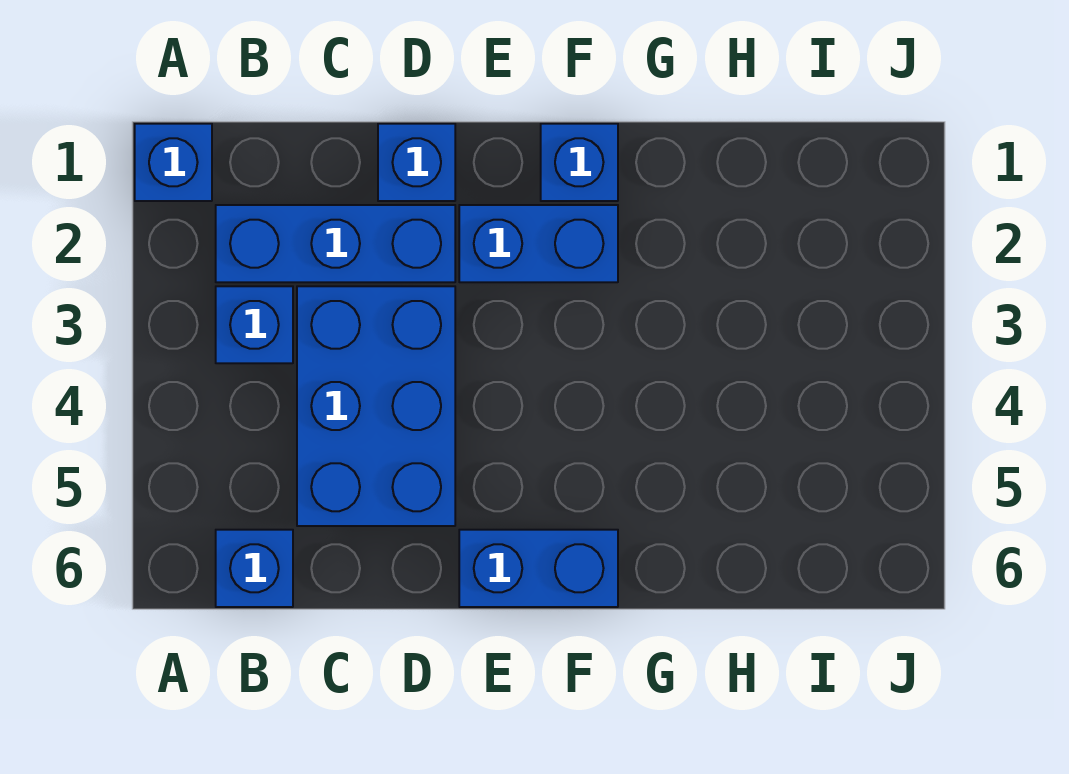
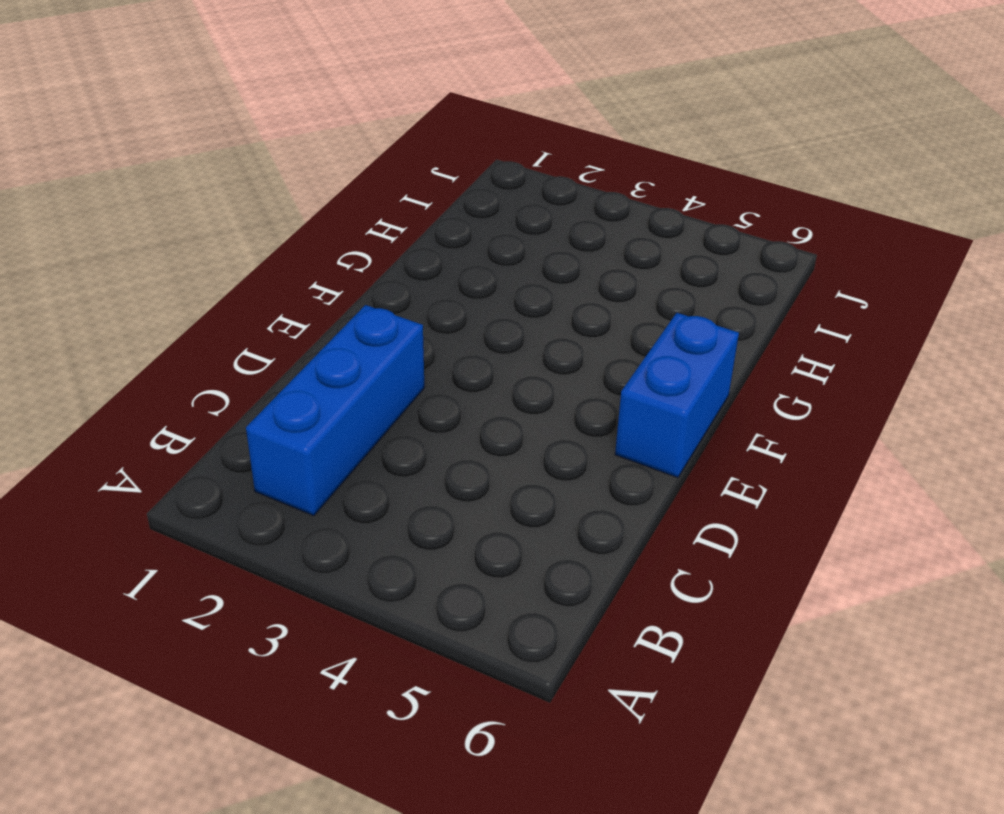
none -> blue 1x1 brick [135,124,212,201]
none -> blue 1x1 brick [216,286,293,363]

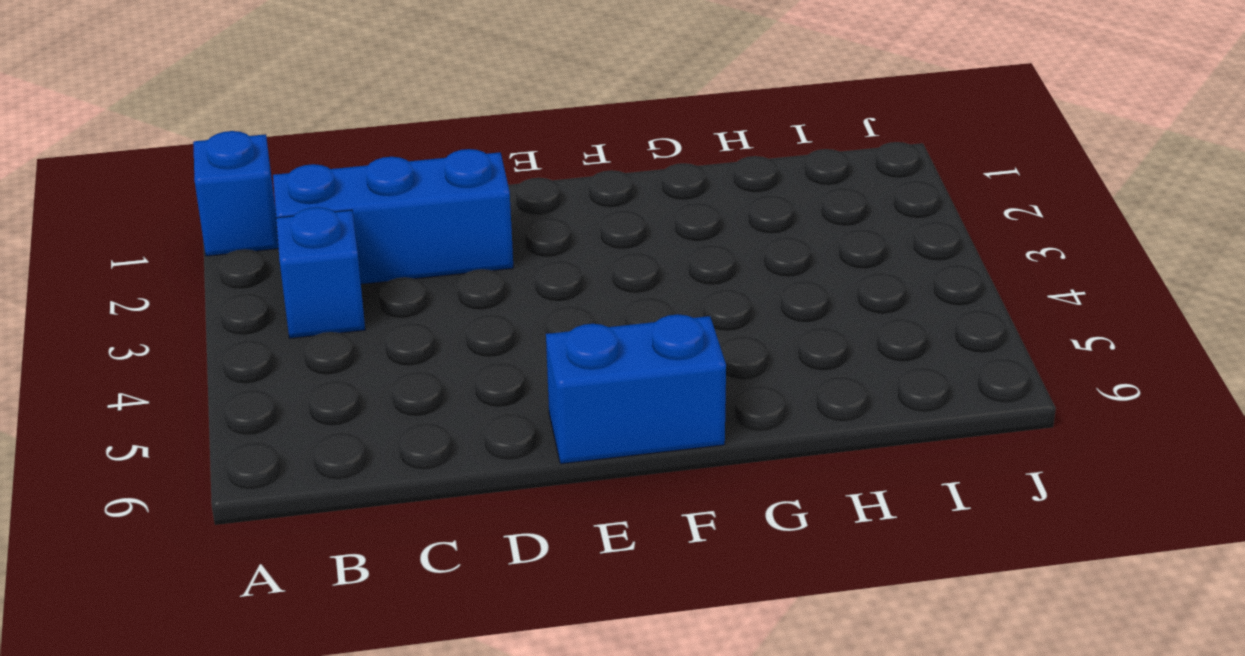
none -> blue 1x1 brick [216,530,293,607]
none -> blue 2x3 brick [297,286,455,526]

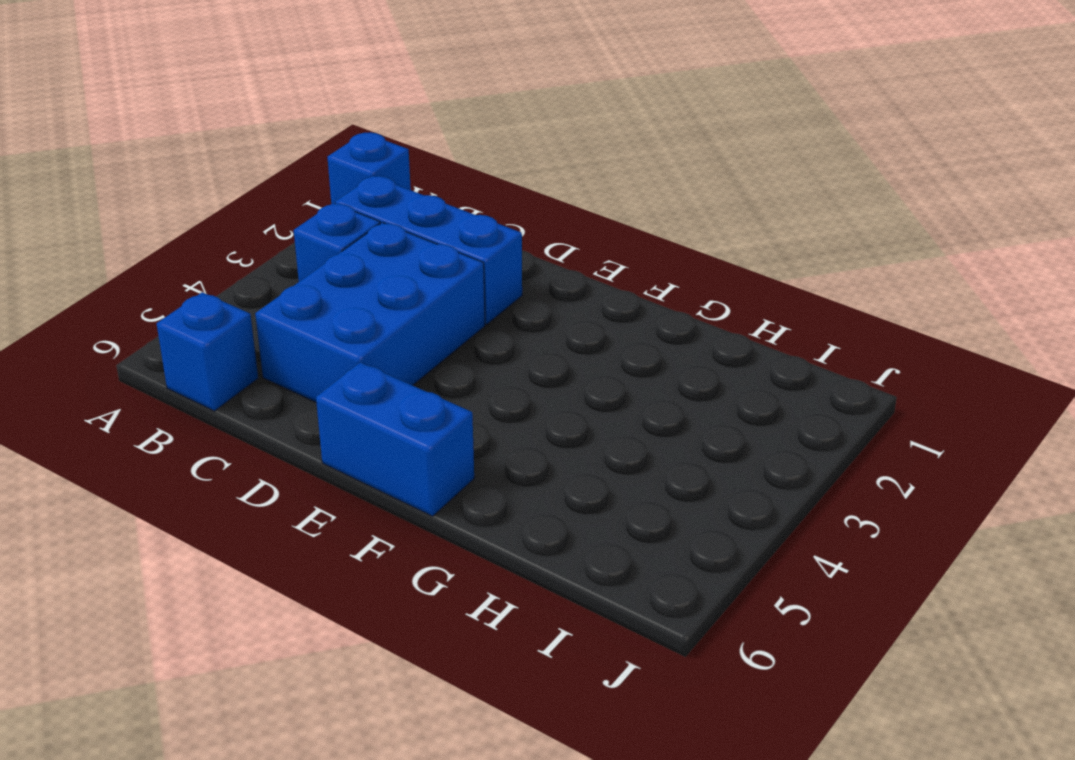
none -> blue 1x1 brick [378,124,455,201]
none -> blue 1x2 brick [459,205,618,282]

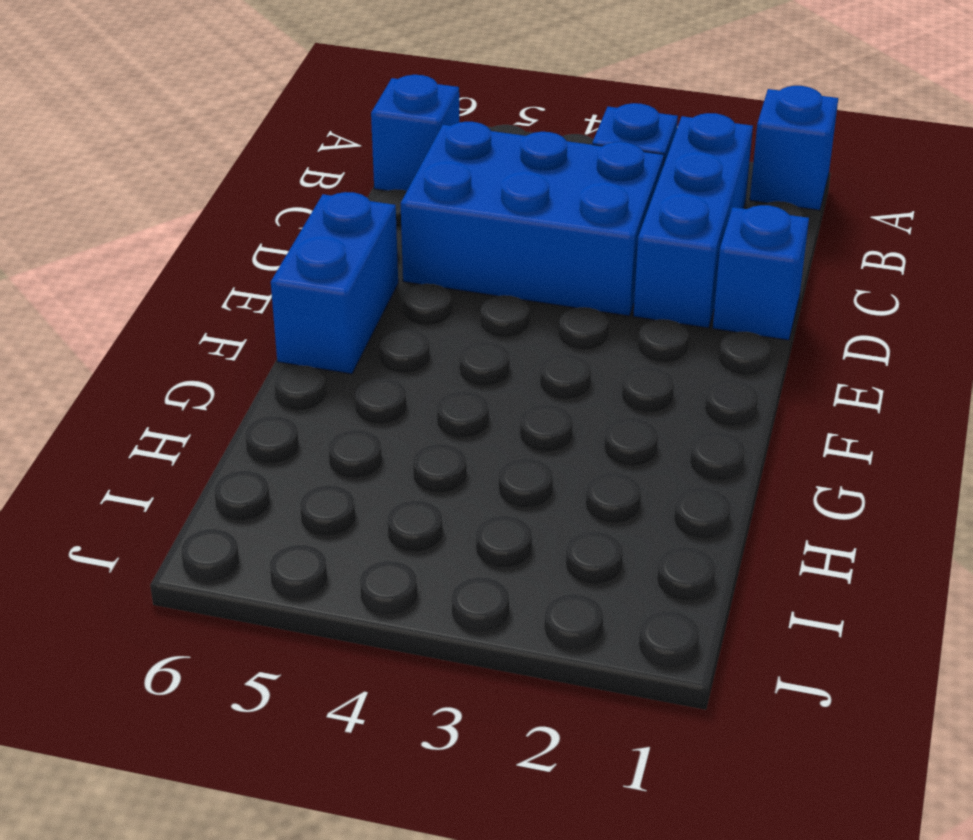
none -> blue 1x2 brick [459,205,618,282]
none -> blue 1x1 brick [541,124,618,201]

